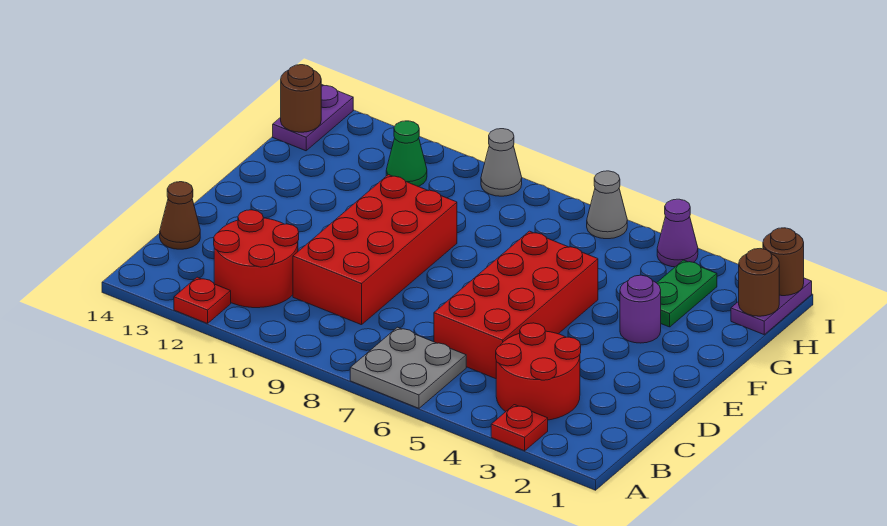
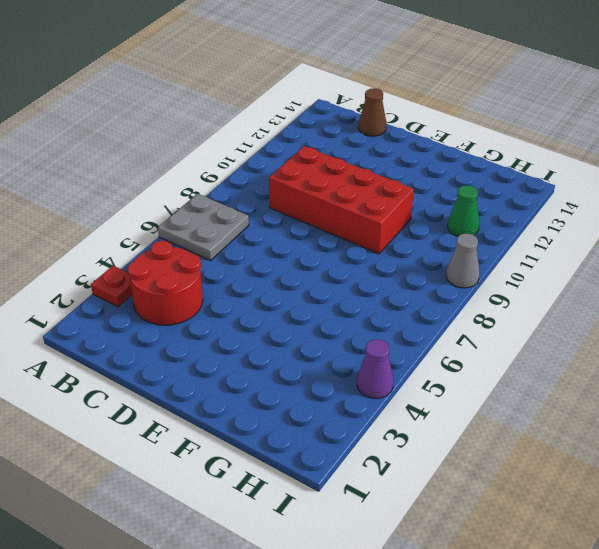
none -> red 1x1 plate [174,277,231,324]
none -> red 2x2 round brick [214,210,299,308]
none -> red 2x4 brick [434,231,598,379]

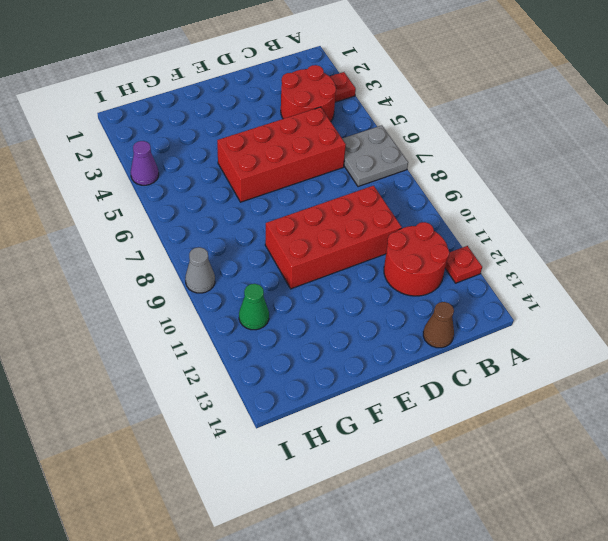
none -> purple 1x1 round brick [620,275,661,343]
none -> green 1x2 plate [657,260,717,327]
none -> purple 1x2 plate [731,278,812,334]

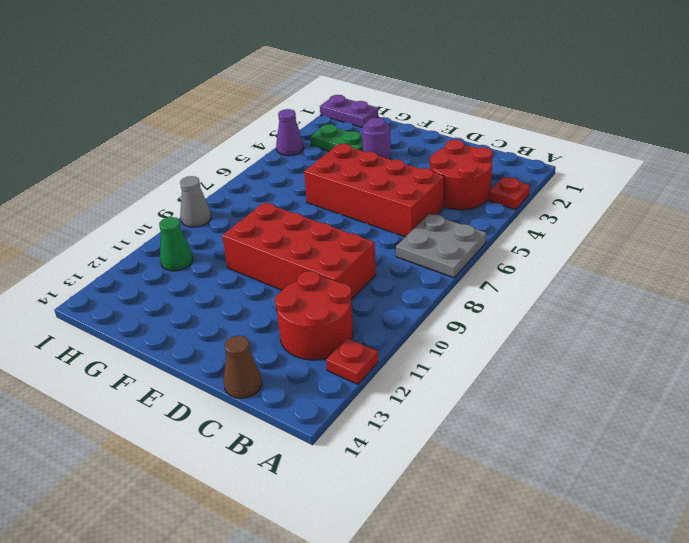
none -> purple 1x2 plate [273,84,353,151]
none -> grey 1x1 cone [587,171,627,239]
none -> brown 1x1 round brick [739,249,779,316]

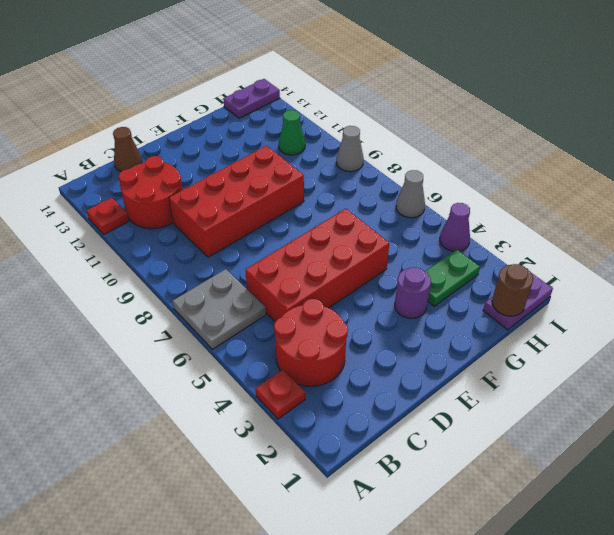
none -> brown 1x1 round brick [281,65,321,132]
none -> brown 1x1 round brick [763,228,804,296]

